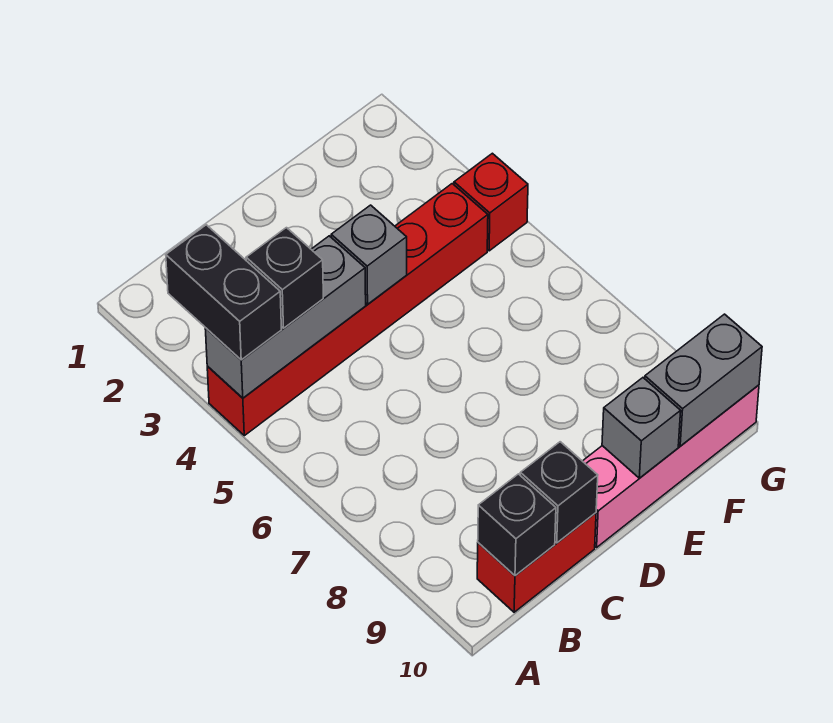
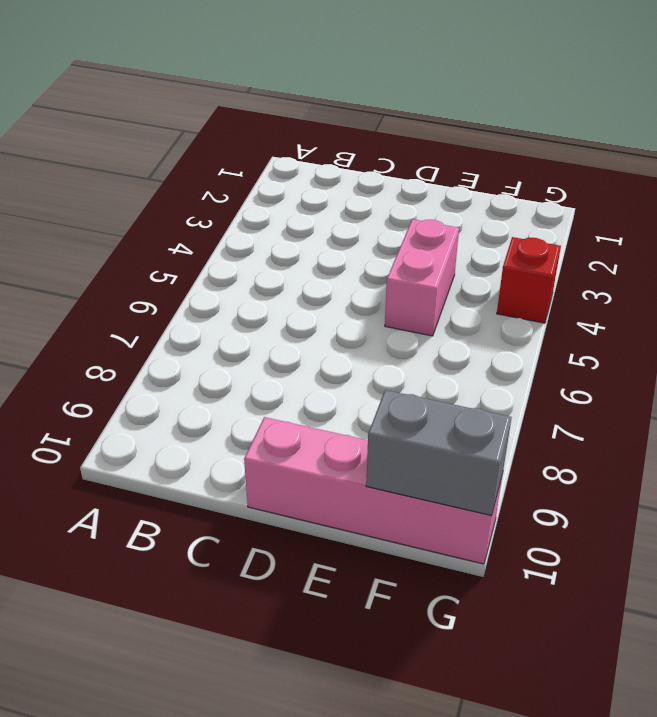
pink 1x2 brick [385,219,459,336] -> red 1x6 brick [207,184,488,436]
none -> red 1x2 brick [477,513,596,612]
none -> grey 1x3 brick [205,236,366,398]
none -> black 1x1 brick [478,474,556,576]

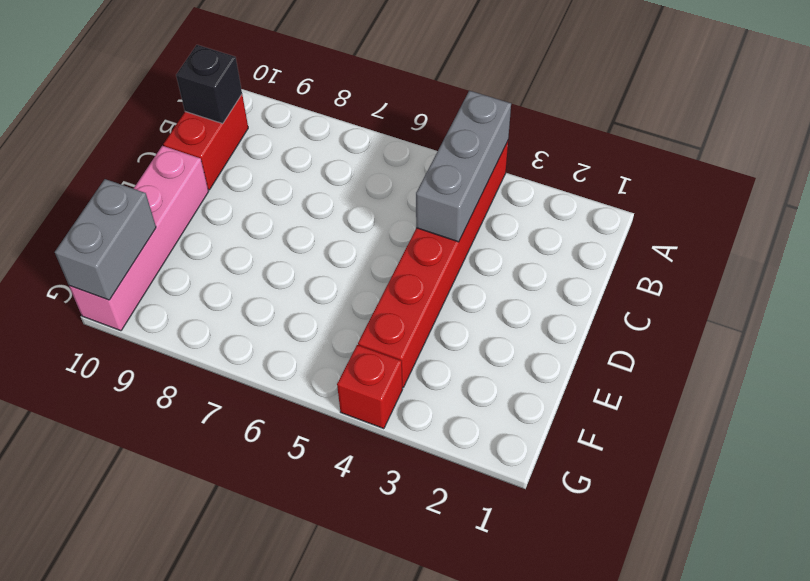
none -> black 1x1 brick [520,442,598,543]
none -> grey 1x1 brick [331,205,407,304]
none -> grey 1x1 brick [602,378,681,478]

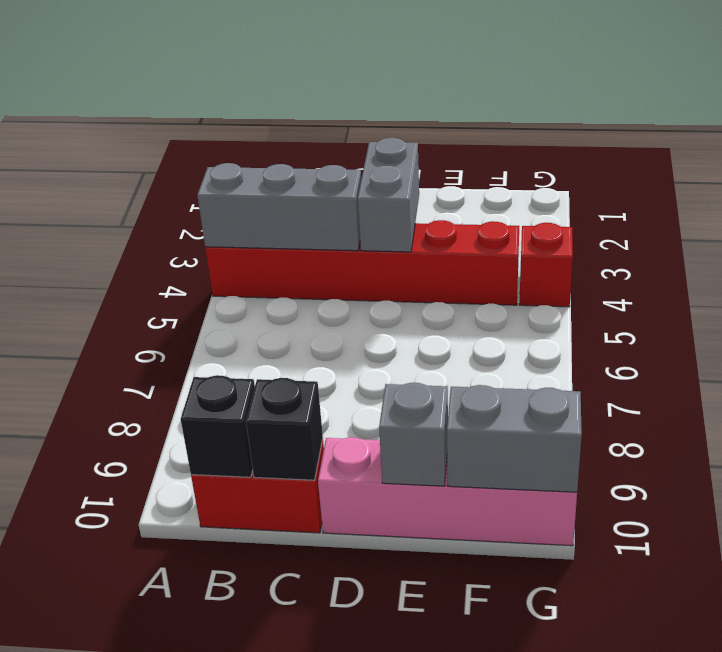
grey 1x2 brick [358,138,419,252] -> grey 1x1 brick [331,205,407,304]
none -> black 1x2 brick [166,225,281,360]
none -> black 1x1 brick [246,228,323,328]

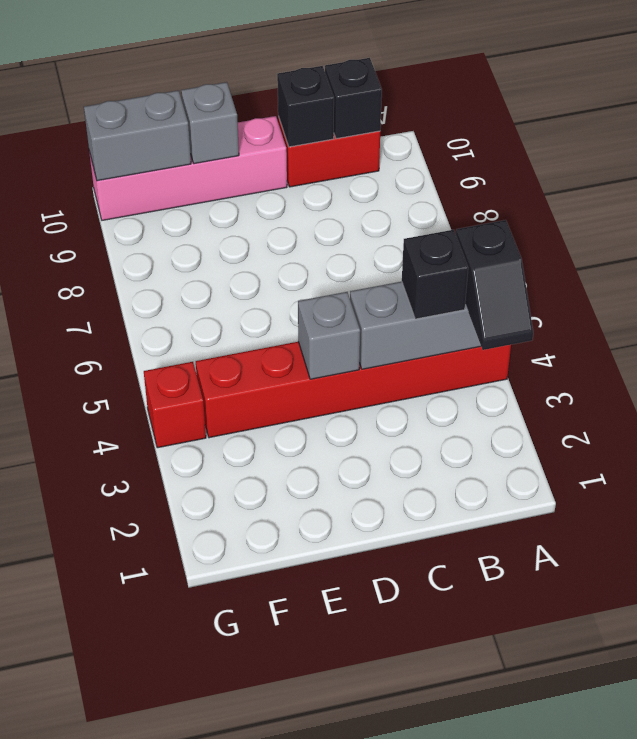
black 1x2 slope [456,220,533,350] -> black 1x2 brick [166,225,281,360]

